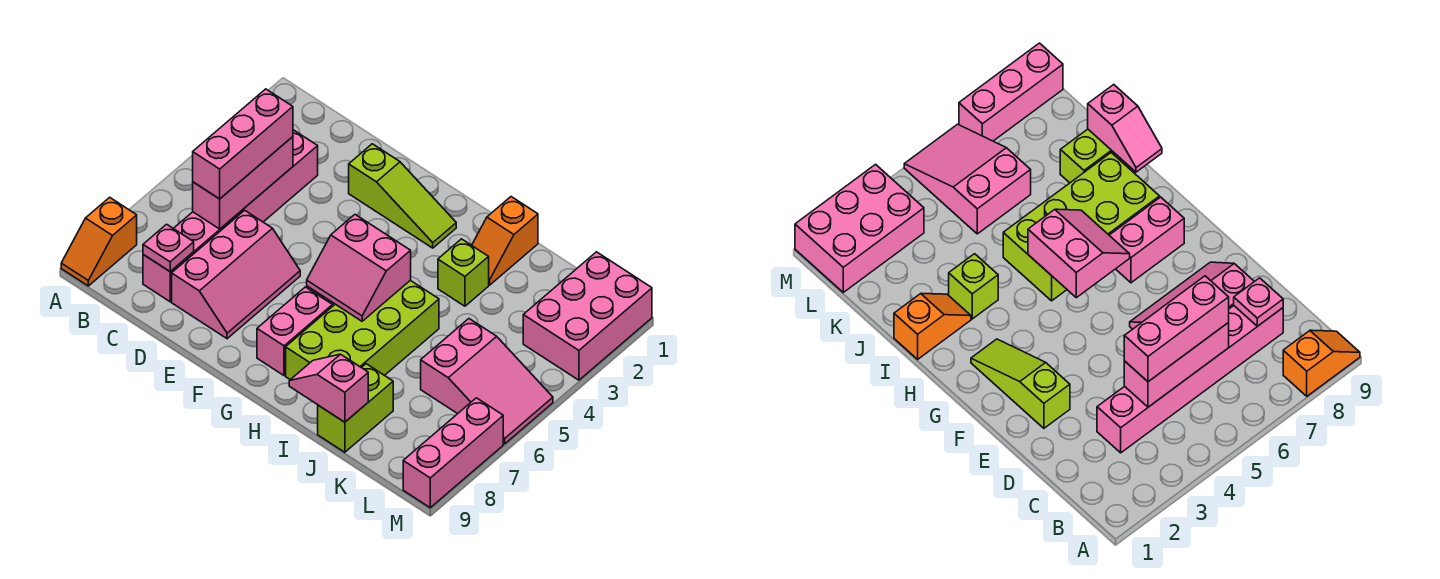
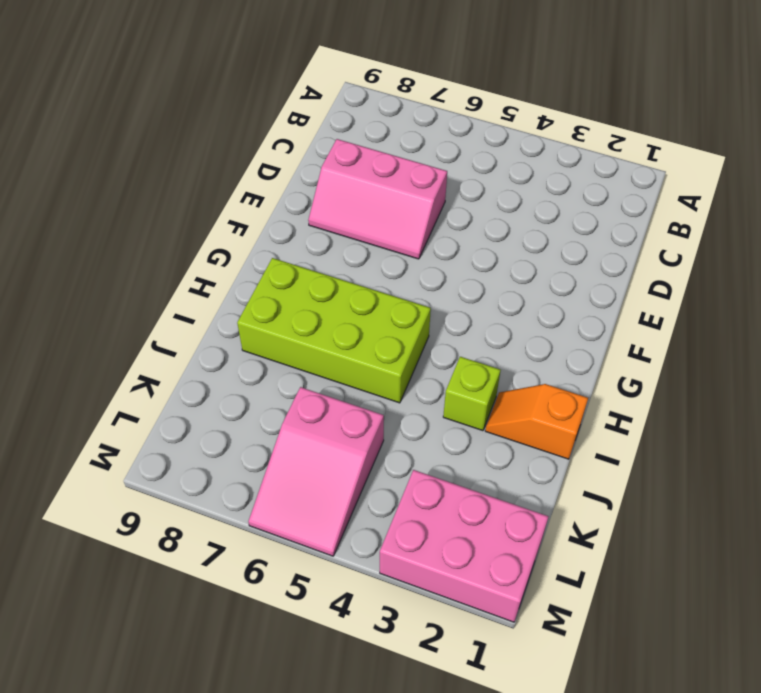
none -> orange 1x2 slope [61,197,137,286]
none -> pink 1x6 brick [143,130,318,302]
none -> lime 1x3 slope [349,144,456,248]

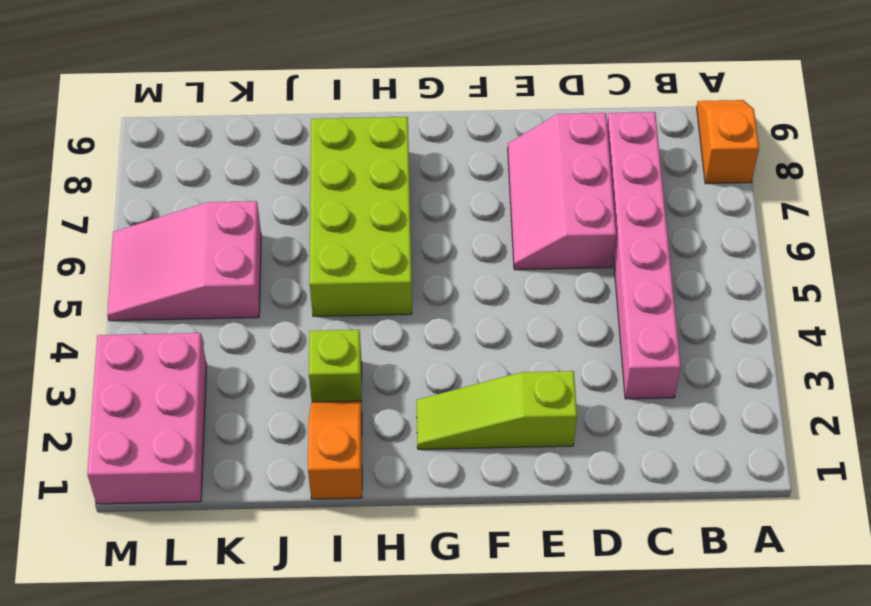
none -> pink 1x2 brick [257,287,333,376]
none -> lime 1x2 brick [318,364,393,452]
none -> pink 1x3 brick [403,398,503,508]

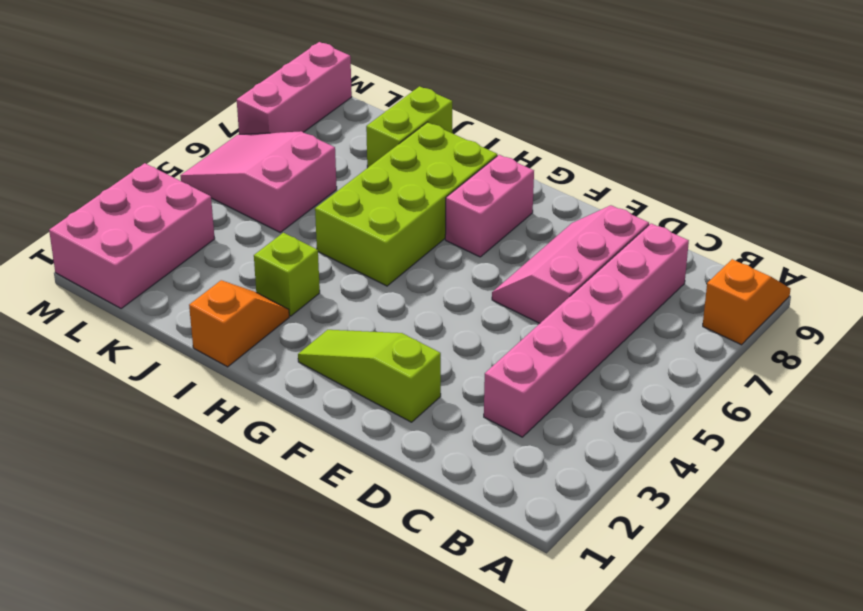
none -> pink 1x3 brick [193,137,293,229]
none -> pink 1x1 plate [143,224,194,271]
none -> pink 2x2 slope [307,215,411,321]

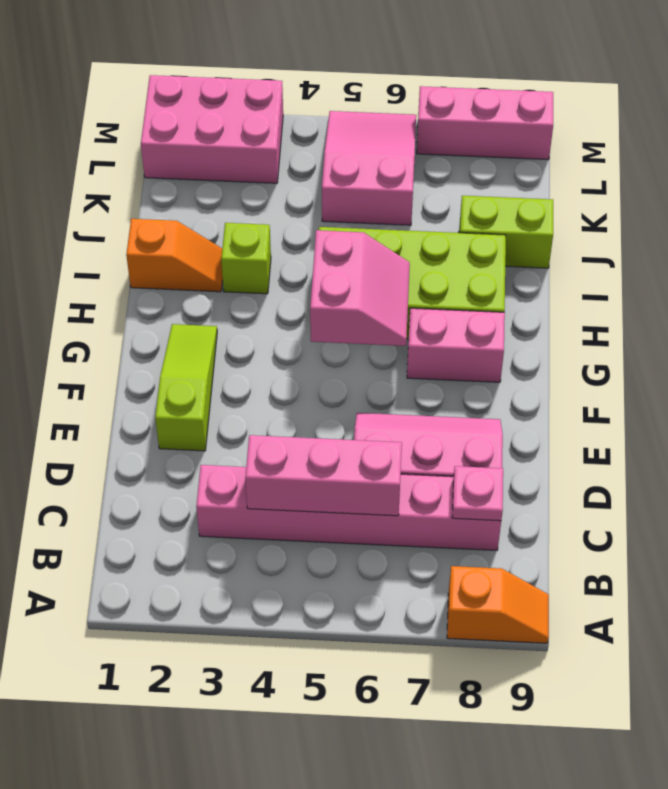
none -> pink 1x2 slope [289,354,368,422]
none -> pink 1x3 brick [193,89,293,199]

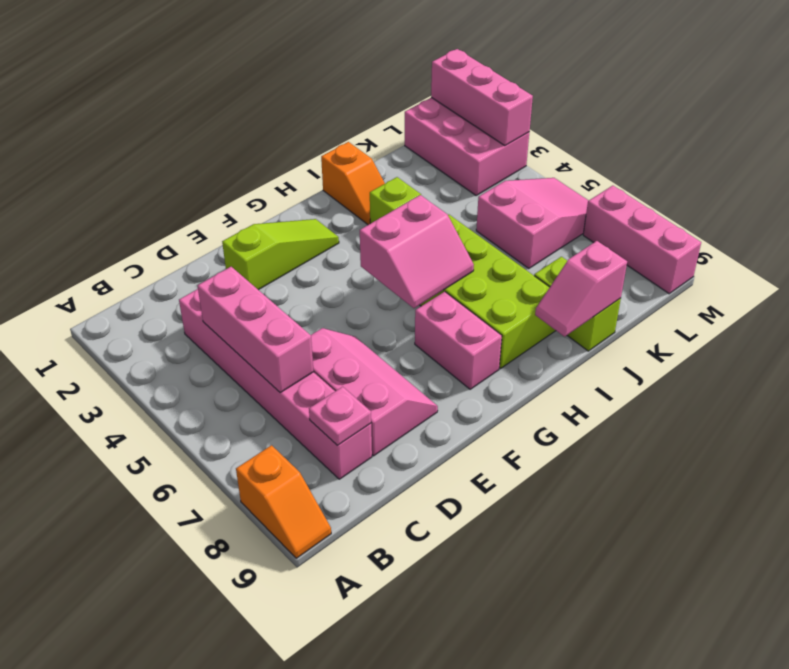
pink 1x3 brick [431,49,533,146] -> pink 1x3 brick moved to [193,89,293,199]

